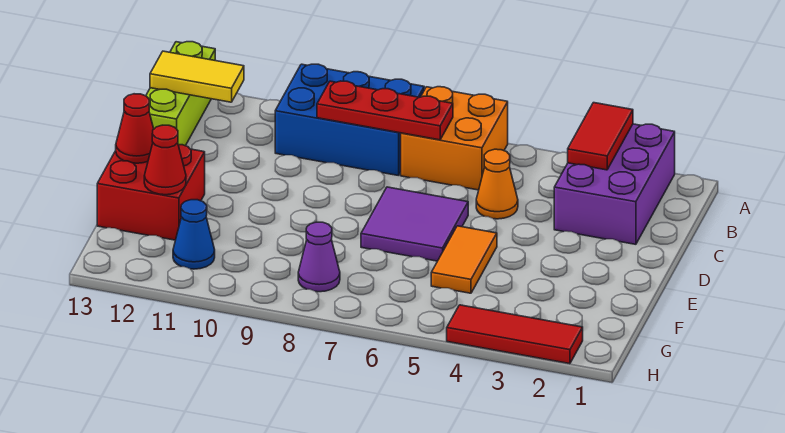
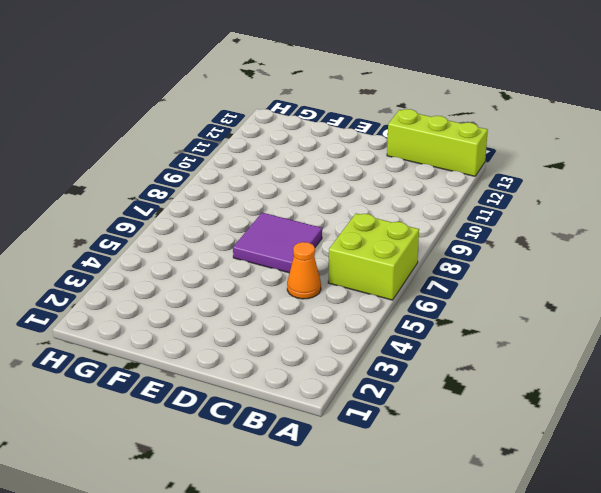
lime 2x2 brick [328,213,419,300] -> orange 2x2 brick [401,87,508,190]
none -> purple 2x3 brick [554,124,675,244]
none -> blue 2x3 brick [275,64,424,175]
none -> orange 1x2 tile [431,226,497,293]

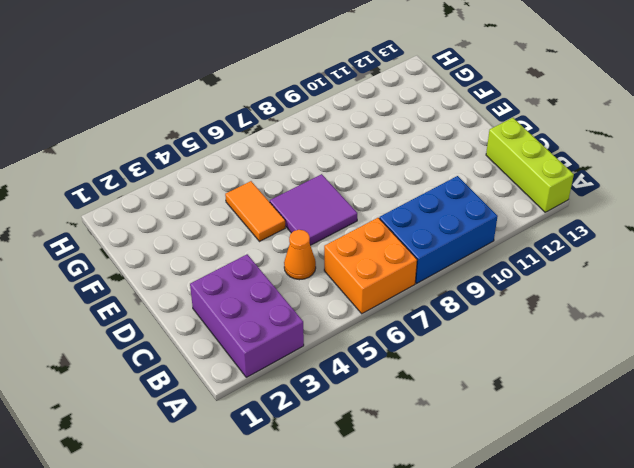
none -> red 2x2 brick [97,145,205,240]
none -> purple 1x1 cone [298,222,340,292]
none -> blue 1x1 cone [173,200,215,269]

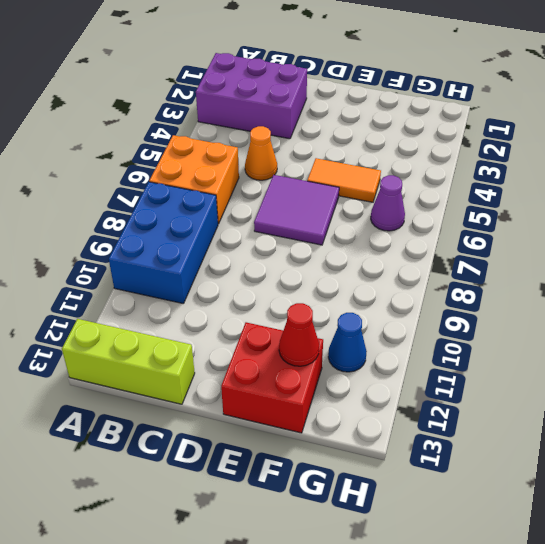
purple 1x1 cone [371,175,405,231] -> purple 1x1 cone moved to [298,222,340,292]
none -> red 1x3 tile [447,305,583,364]
none -> red 1x2 tile [568,103,633,170]
none -> red 1x3 plate [317,81,453,140]

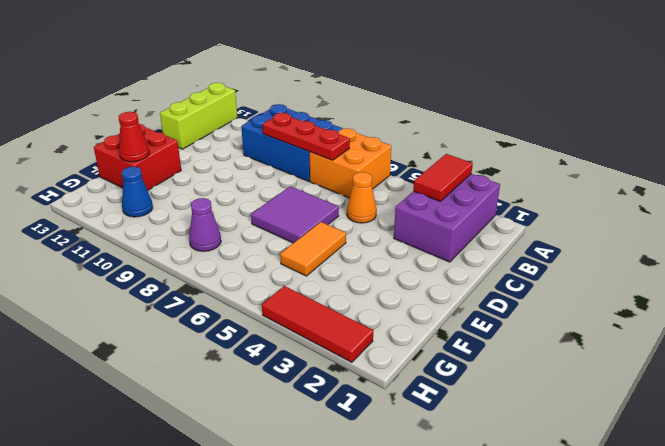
none -> yellow 1x2 tile [150,51,244,102]
none -> red 1x1 cone [116,94,154,163]

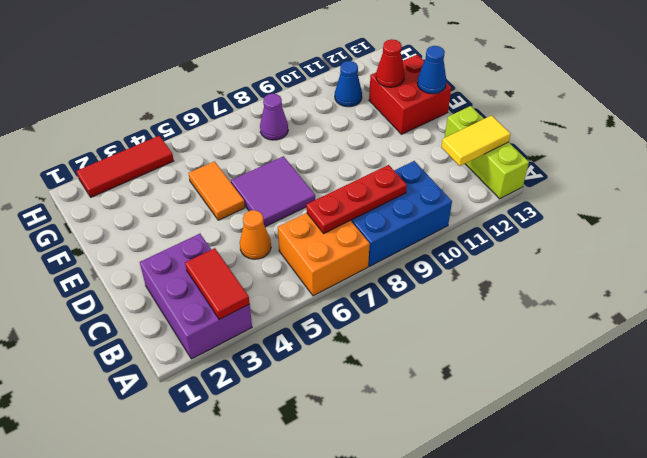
blue 1x1 cone [417,46,446,94] -> red 1x1 cone [116,94,154,163]

